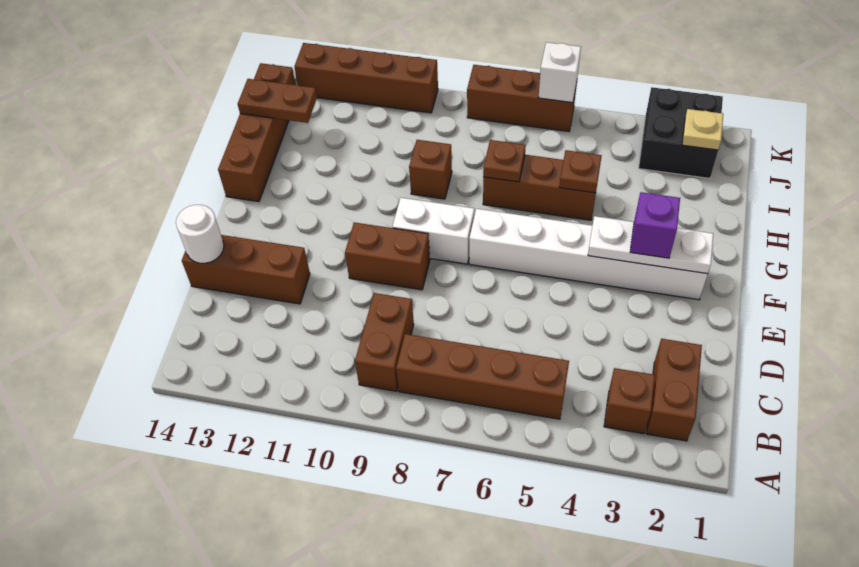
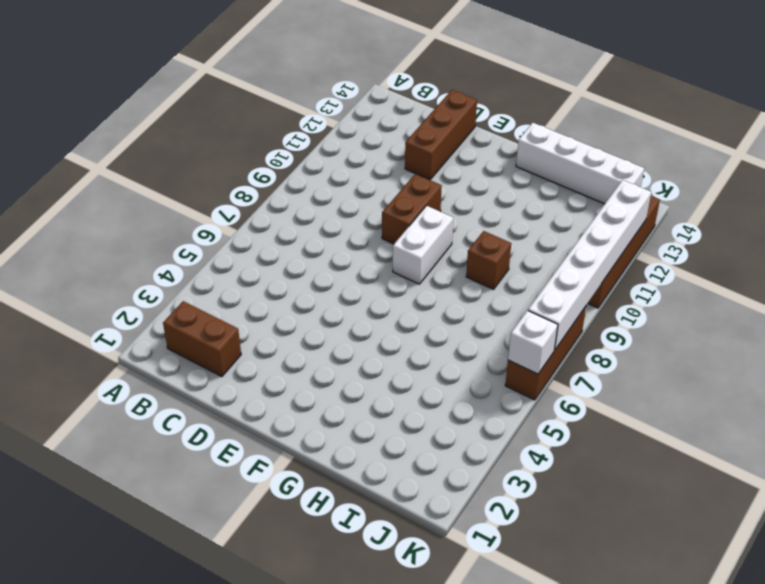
white 1x4 brick [516,123,644,204] -> brown 1x4 brick [218,63,296,202]
white 1x6 brick [528,180,651,350] -> white 1x6 brick moved to [469,209,708,300]
none -> brown 1x1 brick [604,368,655,434]
none -> brown 1x4 brick [396,334,569,419]
none -> brown 1x2 brick [355,293,414,391]

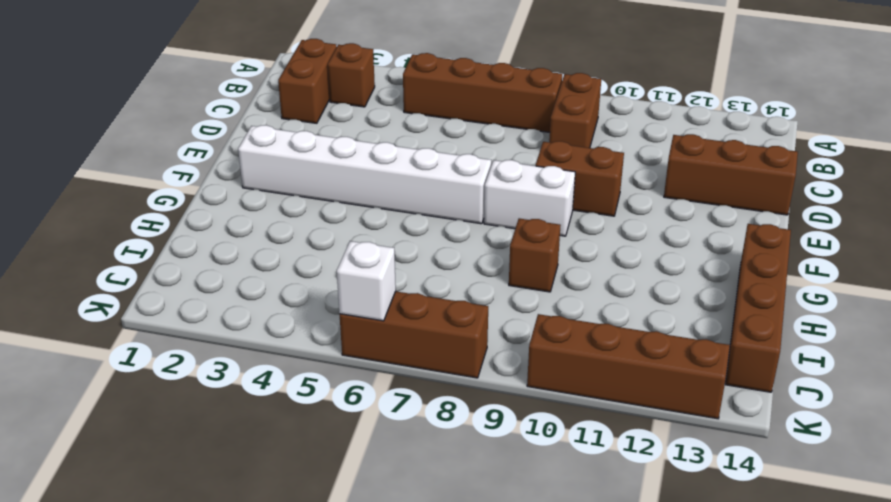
none -> brown 1x3 brick [483,155,596,220]
none -> black 2x2 brick [639,87,723,178]
none -> white 1x1 round brick [176,205,224,263]

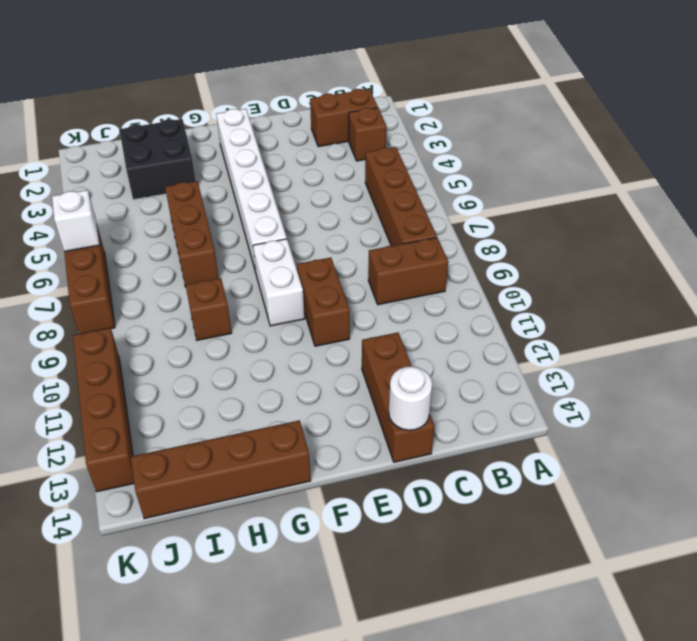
black 2x2 brick [119,119,196,200] -> black 2x2 brick moved to [639,87,723,178]
none -> white 1x3 plate [588,216,713,274]
none -> brown 1x1 plate [559,150,602,193]
none -> brown 1x1 plate [483,140,526,182]

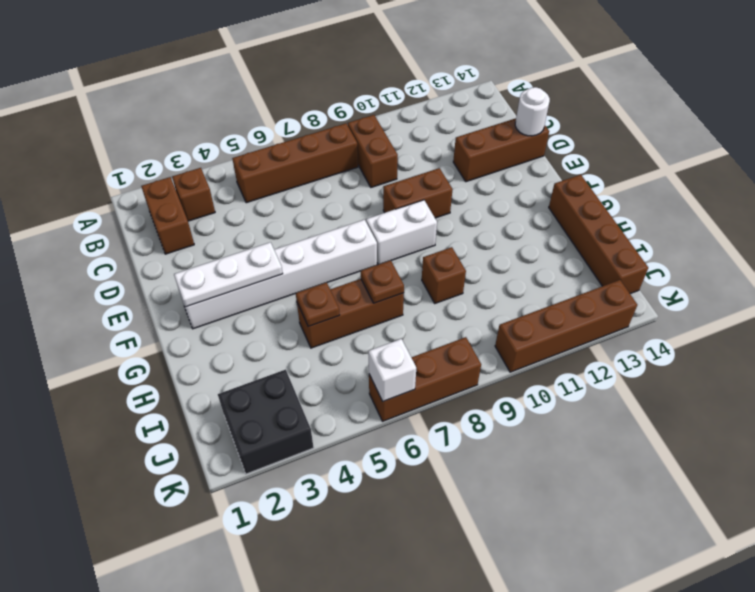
none -> brown 1x2 plate [238,79,317,123]
none -> tan 1x1 plate [682,109,723,150]
none -> purple 1x1 brick [630,192,680,258]

